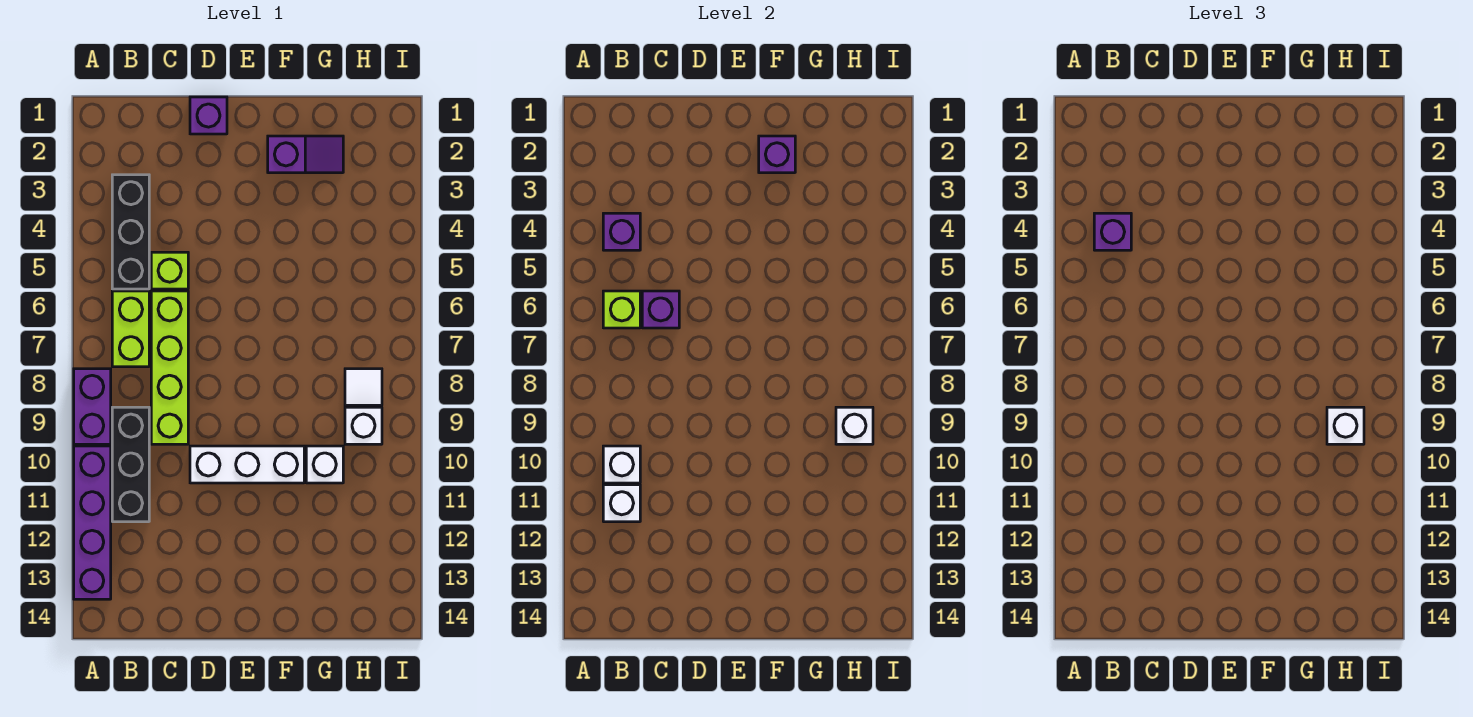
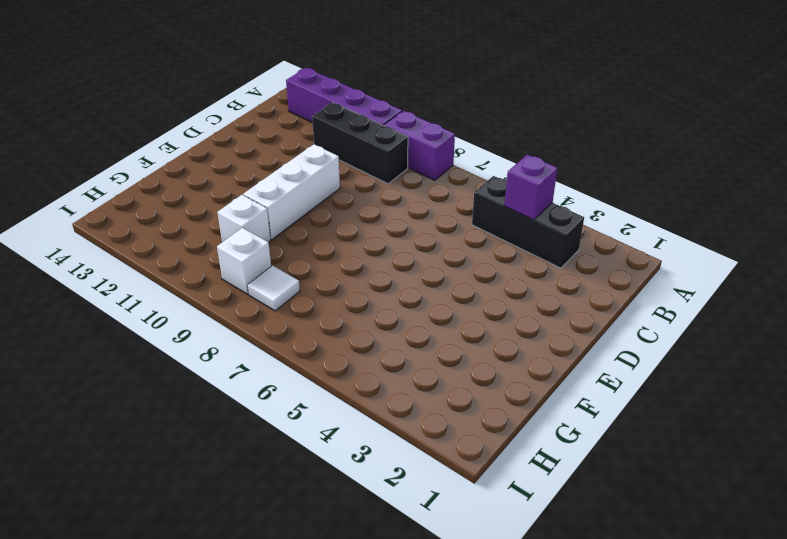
none -> lime 1x2 brick [112,291,149,367]
none -> lime 1x1 brick [151,252,188,289]
none -> lime 1x4 brick [151,291,188,444]

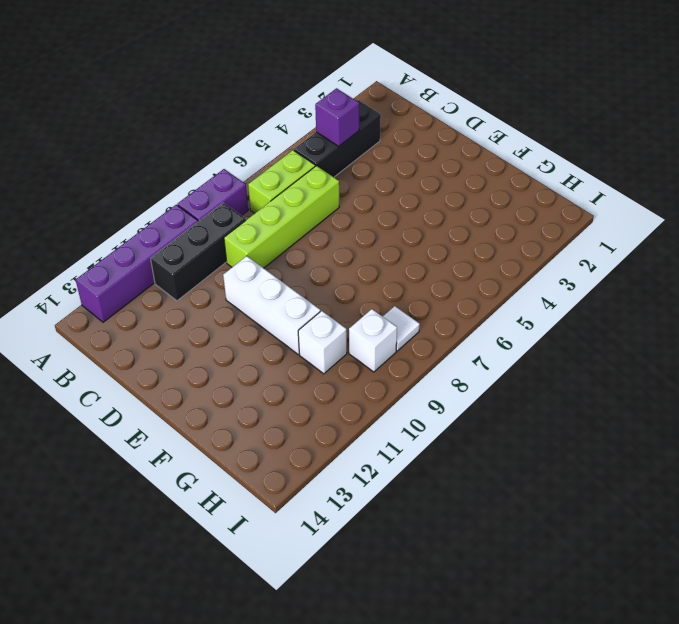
none -> lime 1x1 brick [151,252,188,289]
none -> purple 1x1 brick [190,97,227,134]
none -> purple 1x2 slope [268,136,343,173]

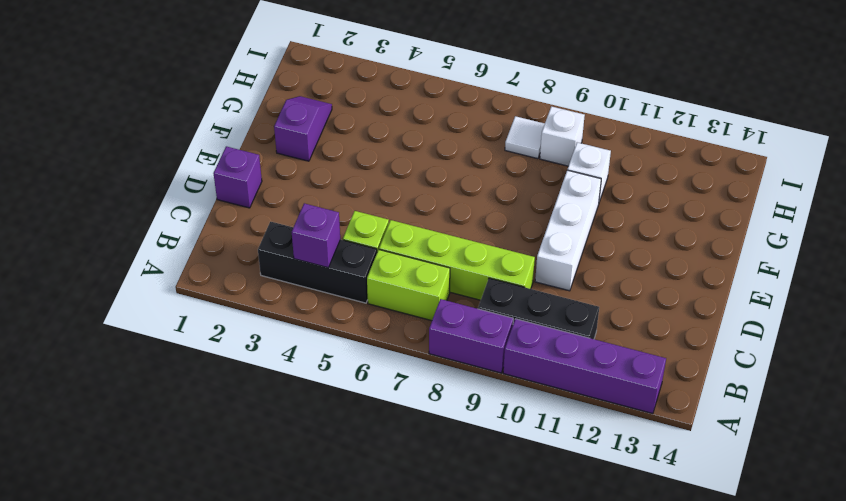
none -> lime 1x1 brick [603,291,640,328]
none -> white 1x1 brick [603,446,640,483]
none -> white 1x1 brick [603,485,640,522]

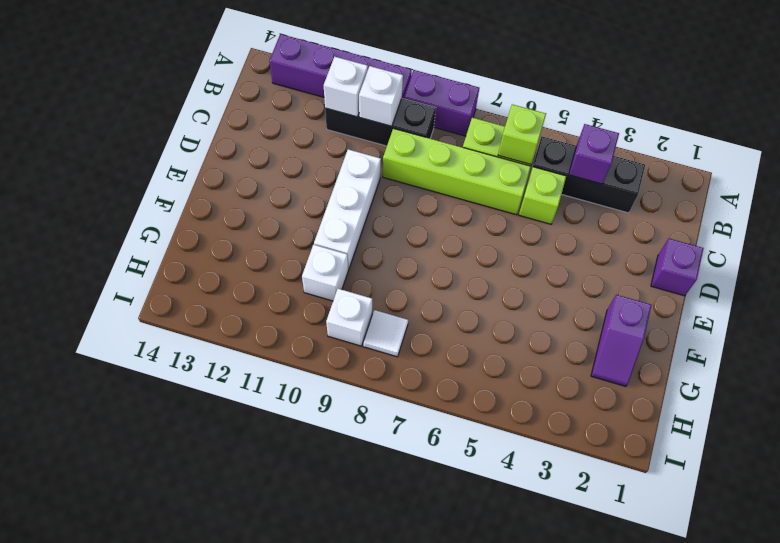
none -> purple 1x1 brick [642,291,679,328]
none -> purple 1x1 brick [759,136,795,173]
none -> white 1x1 brick [836,407,873,444]

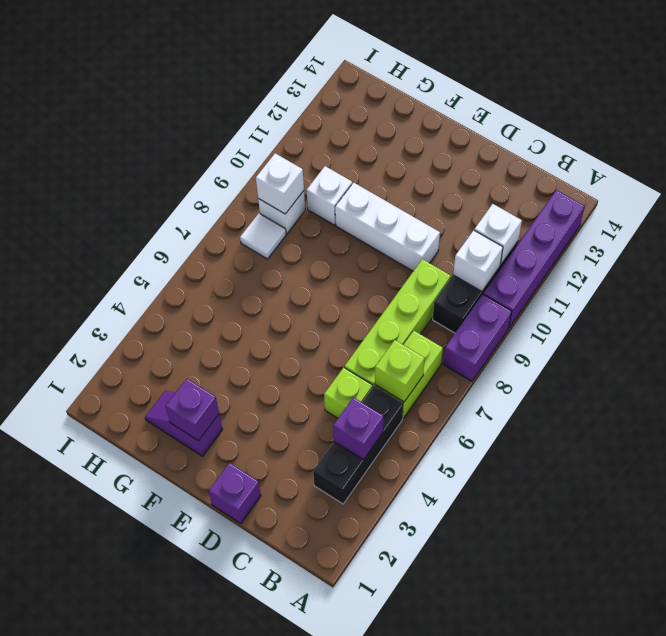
none -> purple 1x1 brick [642,291,679,328]
none -> purple 1x1 brick [1094,213,1131,250]
none -> white 1x1 brick [1327,407,1364,444]

